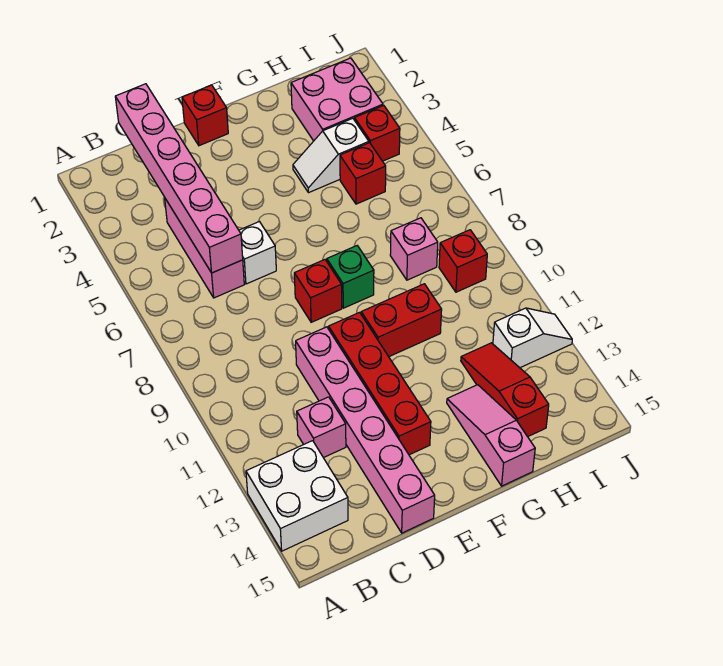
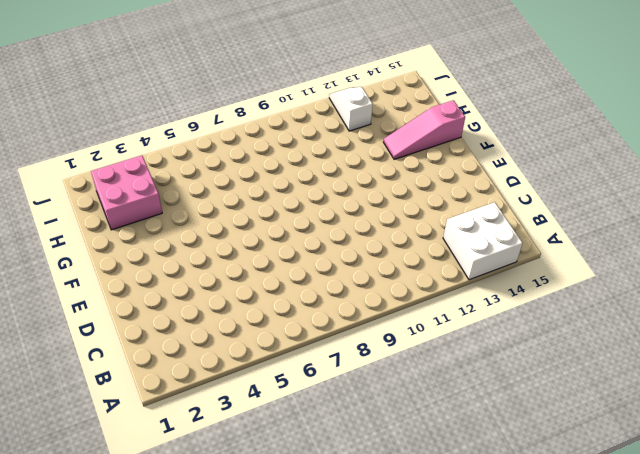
none -> pink 1x3 brick [165,199,244,298]
none -> pink 1x1 brick [297,397,346,458]
none -> white 1x1 brick [239,222,276,284]

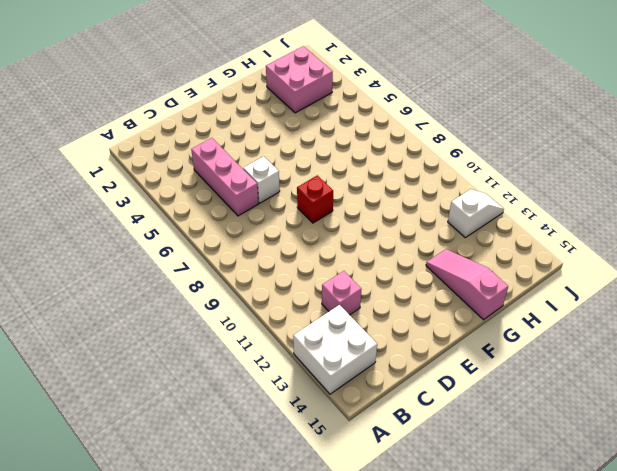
none -> pink 1x6 brick [296,327,435,533]
none -> red 1x1 brick [182,85,228,146]
none -> red 1x4 brick [329,312,431,455]

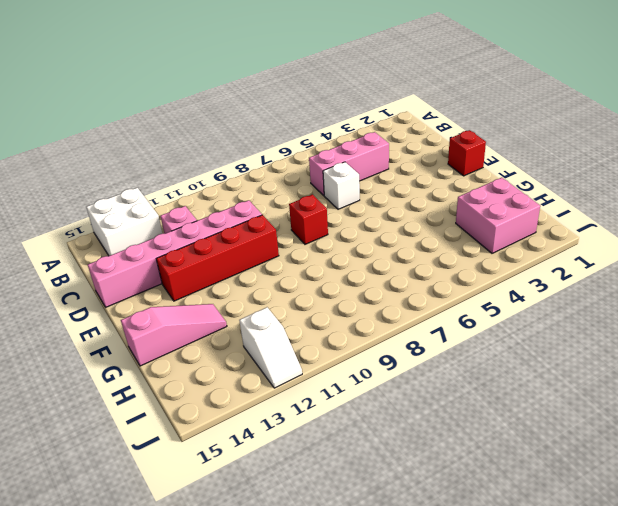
none -> green 1x1 brick [327,246,374,308]
none -> red 1x2 brick [361,284,442,357]
none -> white 1x2 slope [293,118,369,193]

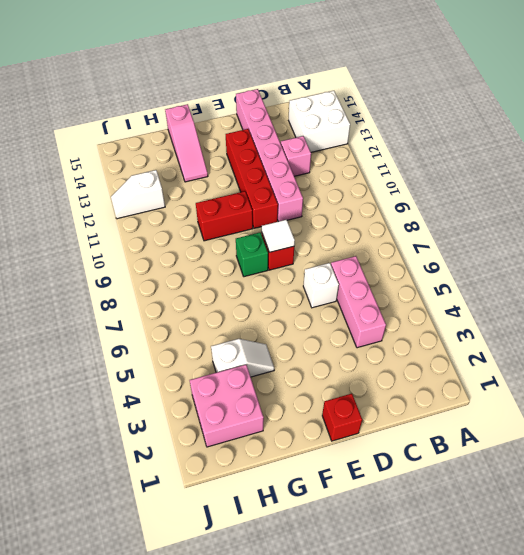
white 1x1 tile [262,220,295,252] -> none
none -> red 1x1 brick [340,143,386,204]
none -> pink 1x1 brick [390,218,438,280]
none -> red 1x3 slope [461,343,549,437]

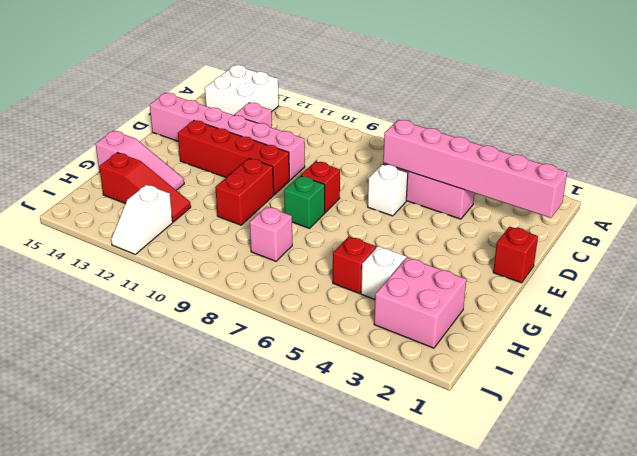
none -> red 1x1 brick [354,105,400,161]
none -> red 1x1 brick [439,230,487,292]

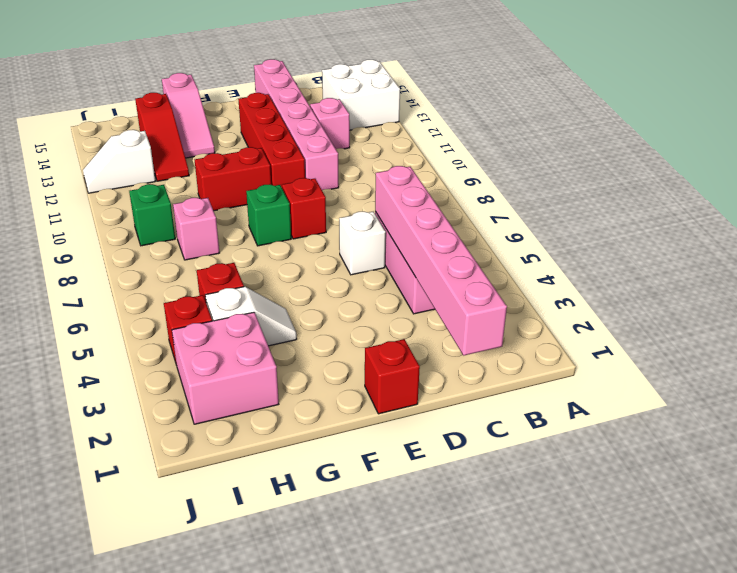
green 1x1 brick [129,184,175,246] -> red 1x1 brick [439,230,487,292]

